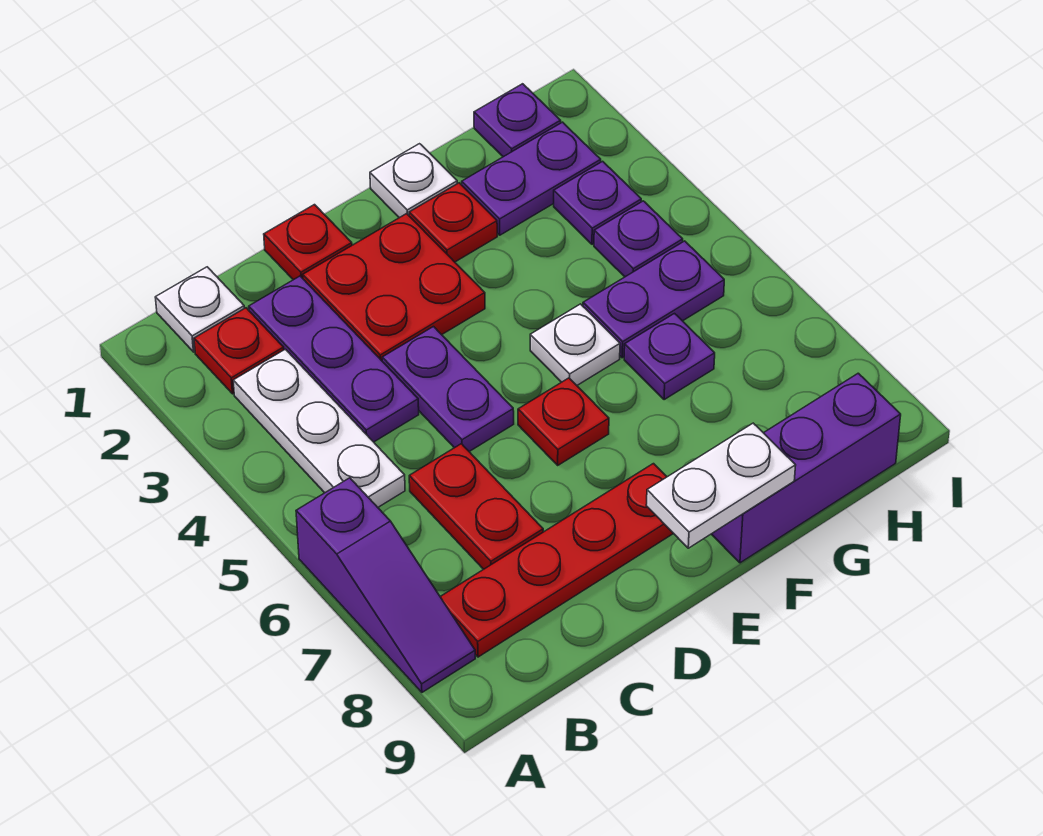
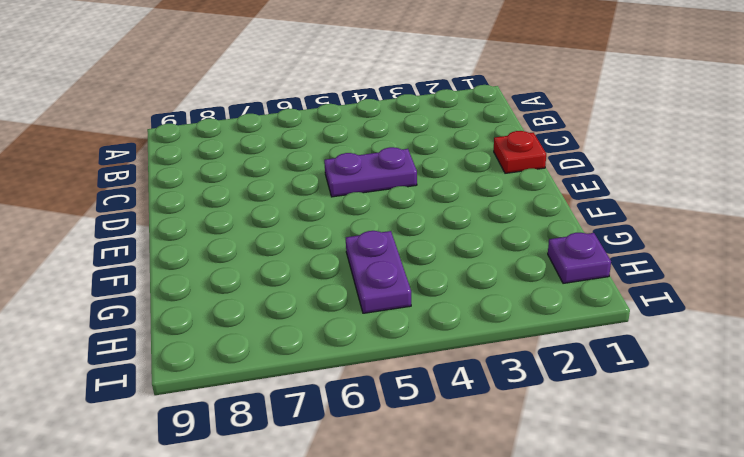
none -> purple 1x3 slope [296,478,475,692]
none -> white 1x1 plate [155,267,244,352]
none -> red 1x1 plate [194,308,284,394]

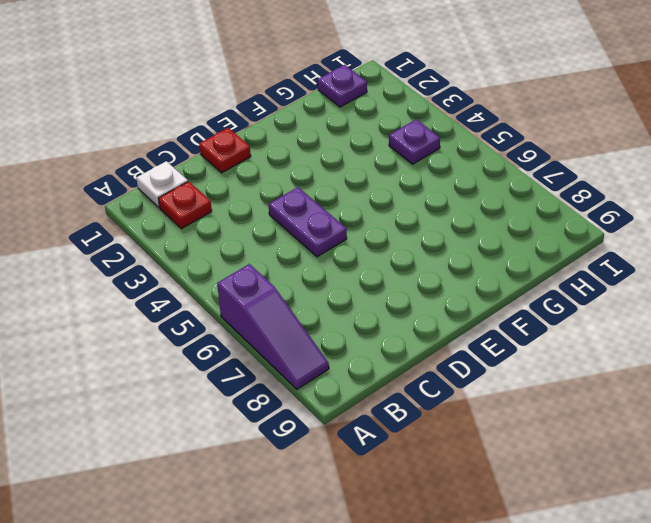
none -> white 1x3 plate [233,349,405,507]
none -> red 1x4 plate [440,464,674,657]
none -> purple 1x3 plate [249,276,419,442]

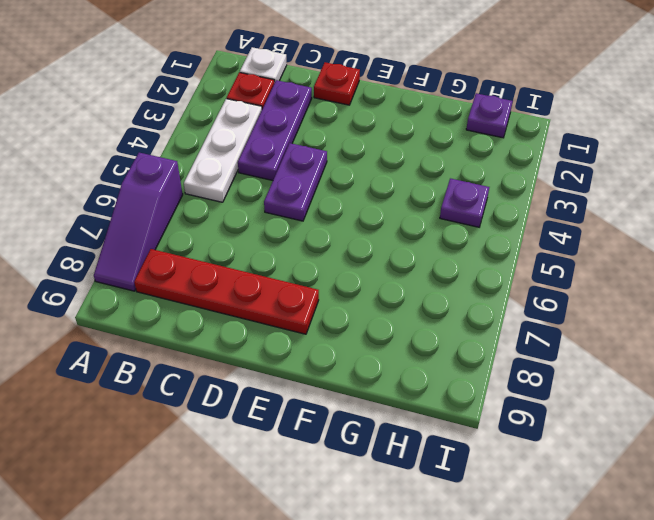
none -> red 1x2 plate [409,444,543,569]
none -> red 2x2 plate [303,214,485,361]
none -> red 1x1 plate [518,378,609,465]

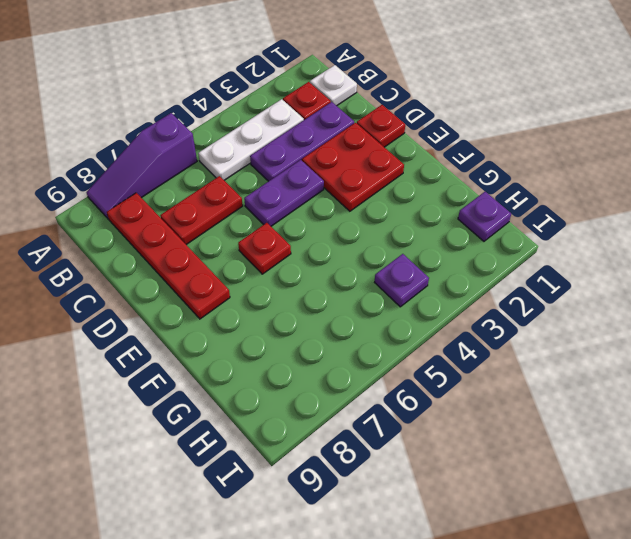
none -> white 1x1 plate [370,144,457,218]
none -> red 1x1 plate [409,183,497,262]
none -> white 1x1 plate [530,304,620,385]

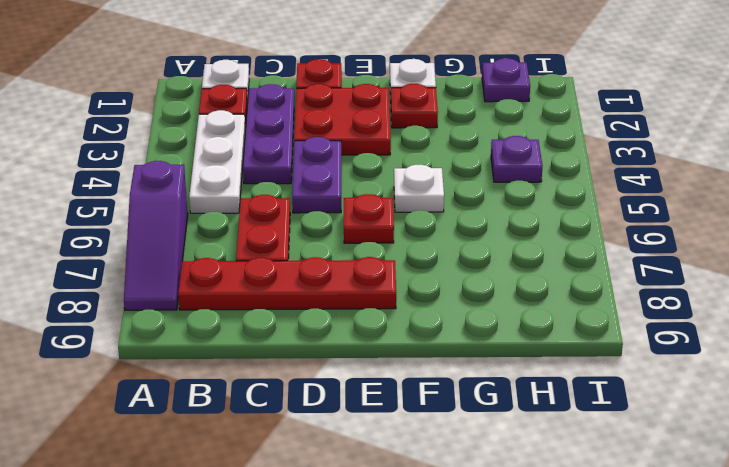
none -> purple 1x3 brick [712,373,901,563]
none -> purple 1x2 plate [462,122,601,235]
none -> purple 1x2 plate [583,241,724,358]

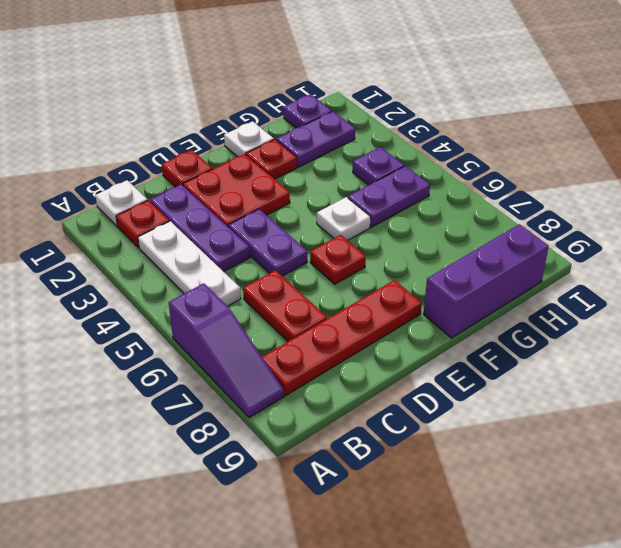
none -> purple 1x1 plate [624,314,715,400]
none -> purple 1x1 plate [554,161,641,244]
none -> white 1x2 plate [646,423,796,548]

